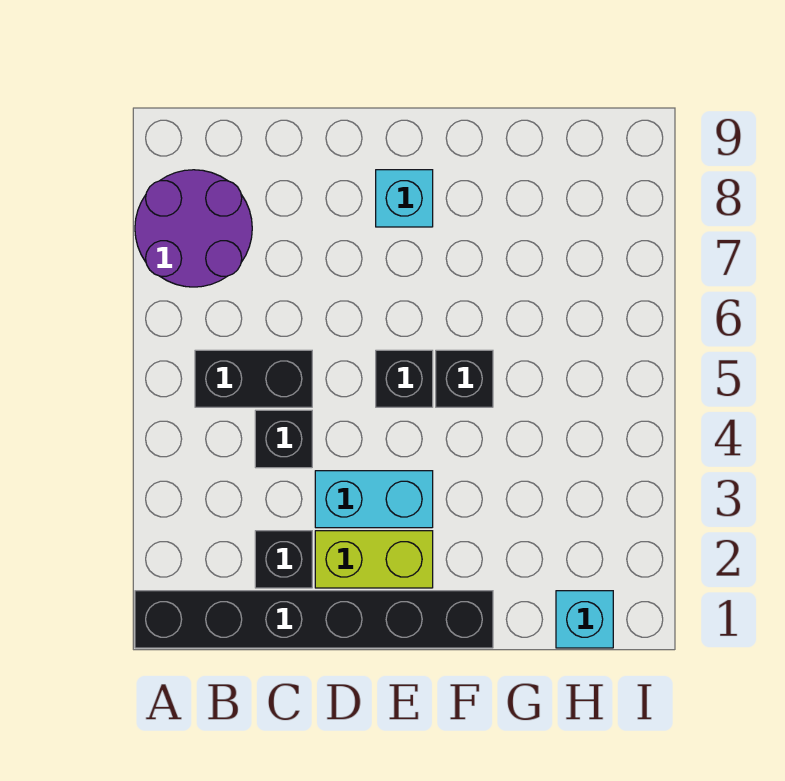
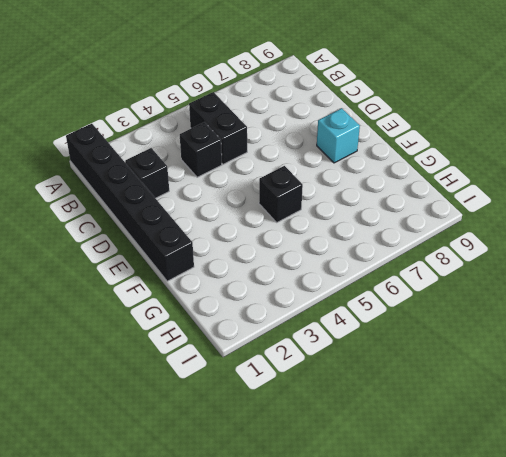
none -> purple 2x2 round brick [135,170,252,287]
none -> lime 1x2 brick [315,531,433,588]

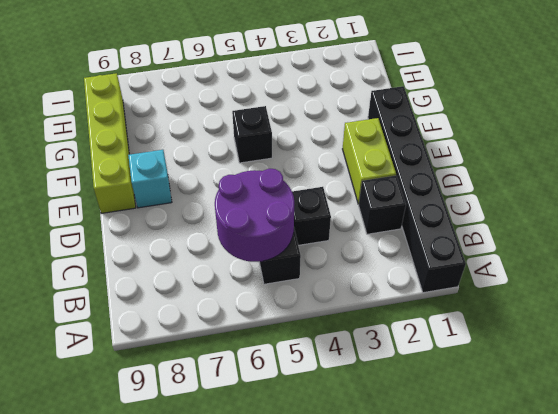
purple 2x2 round brick [215,169,294,262] -> purple 2x2 round brick moved to [135,170,252,287]
lime 1x4 brick [84,73,136,213] -> none
none -> cyan 1x2 brick [315,471,433,528]
none -> black 1x1 brick [376,350,433,407]

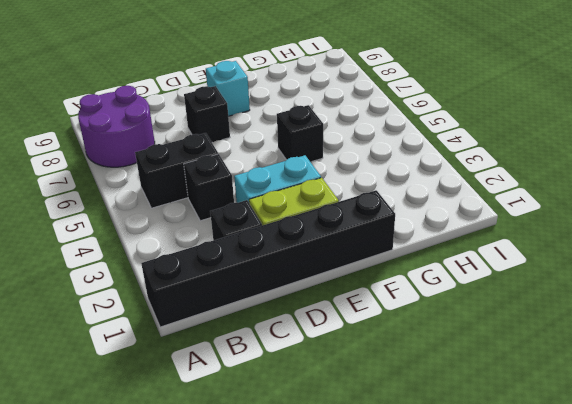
black 1x1 brick [184,86,230,142] -> black 1x1 brick moved to [376,350,433,407]
none -> cyan 1x1 brick [556,591,613,648]

